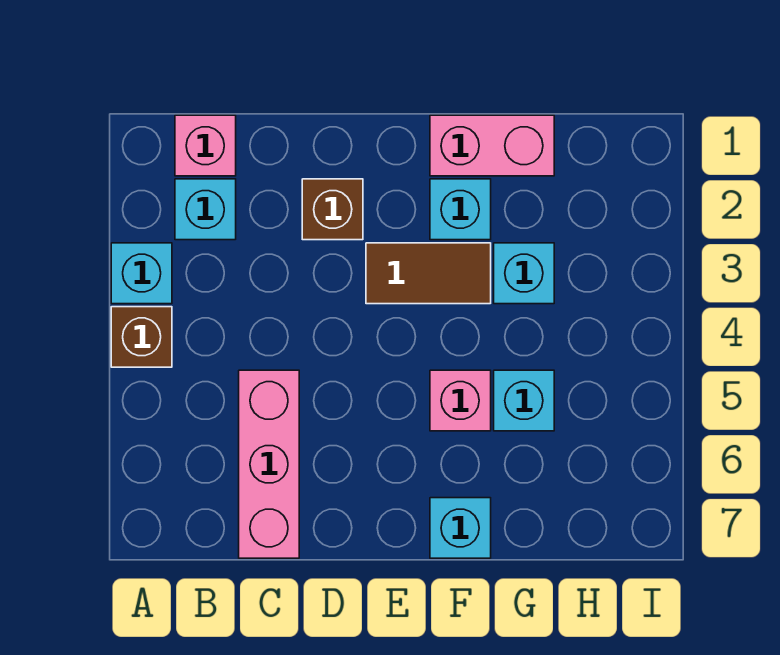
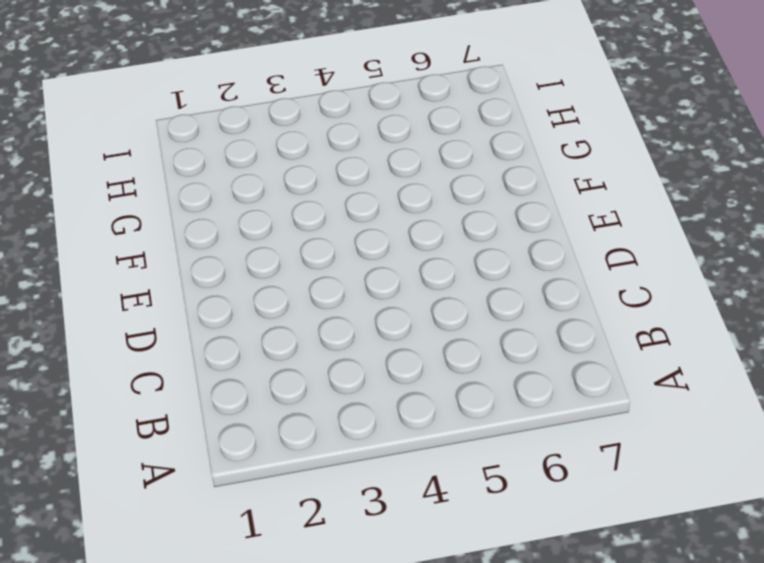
none -> cyan 1x1 brick [111,243,172,304]
none -> brown 1x1 brick [111,307,172,367]
none -> pink 1x1 brick [175,115,236,176]

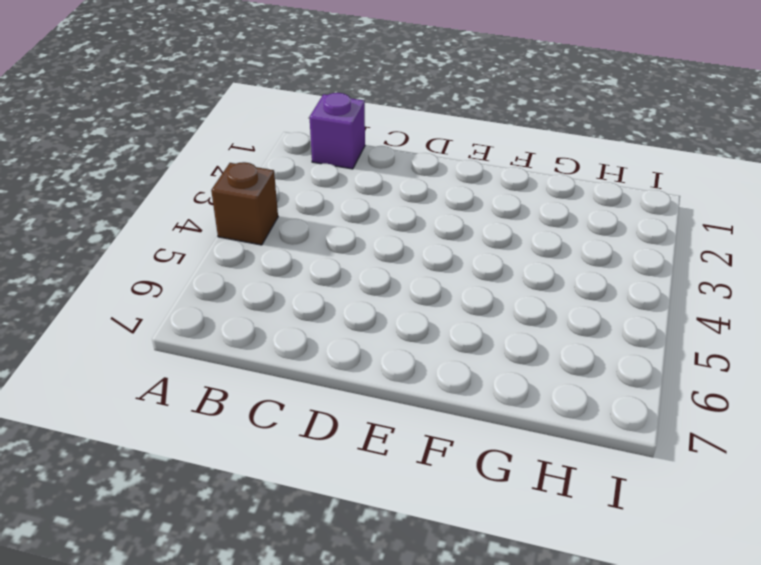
purple 1x1 brick [310,93,365,169] -> pink 1x1 brick [175,115,236,176]
none -> cyan 1x1 brick [111,243,172,304]
none -> cyan 1x1 brick [175,179,236,240]
none -> pink 1x3 brick [239,370,299,558]

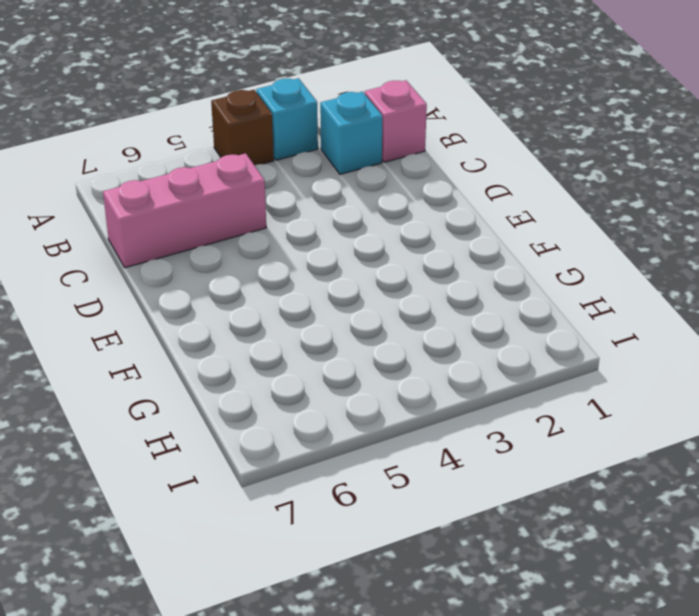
none -> brown 1x1 brick [302,179,363,240]
none -> brown 1x2 tile [366,243,491,304]
none -> pink 1x2 brick [430,115,554,176]

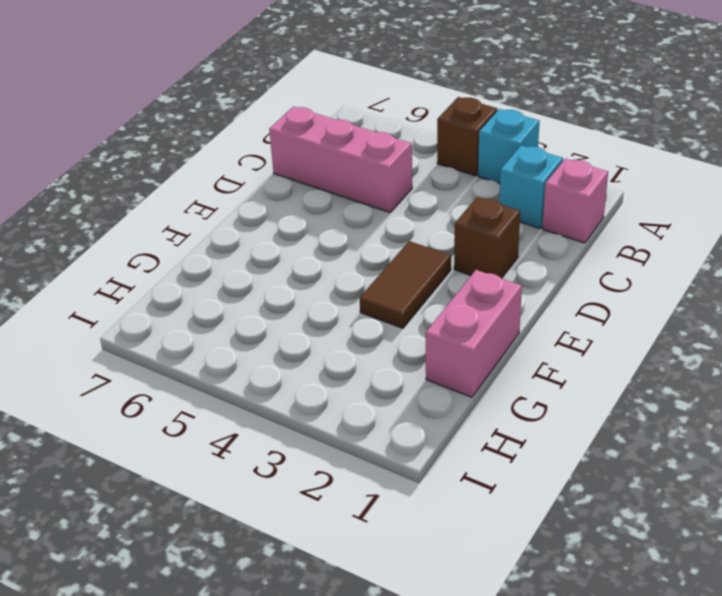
none -> cyan 1x1 brick [430,179,491,240]
none -> pink 1x1 brick [430,370,491,431]
none -> cyan 1x1 brick [430,498,491,558]

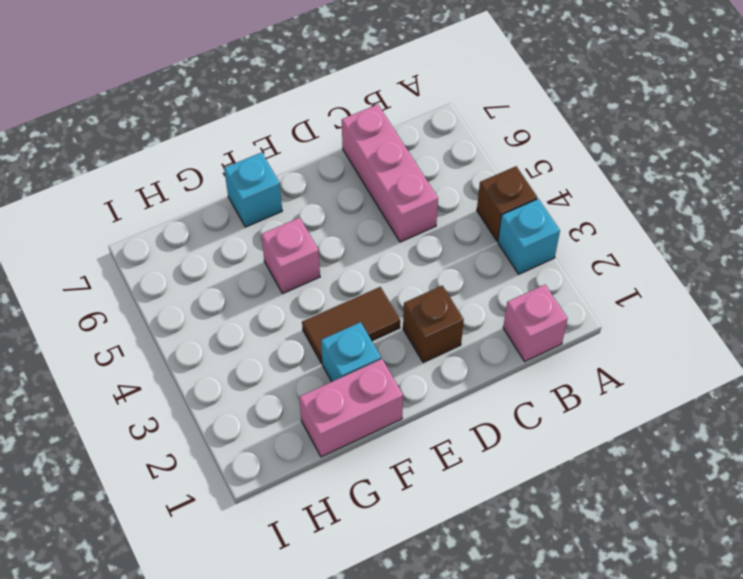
none -> cyan 1x1 brick [175,179,236,240]
none -> cyan 1x1 brick [494,243,554,304]
none -> cyan 1x1 brick [494,370,554,431]

